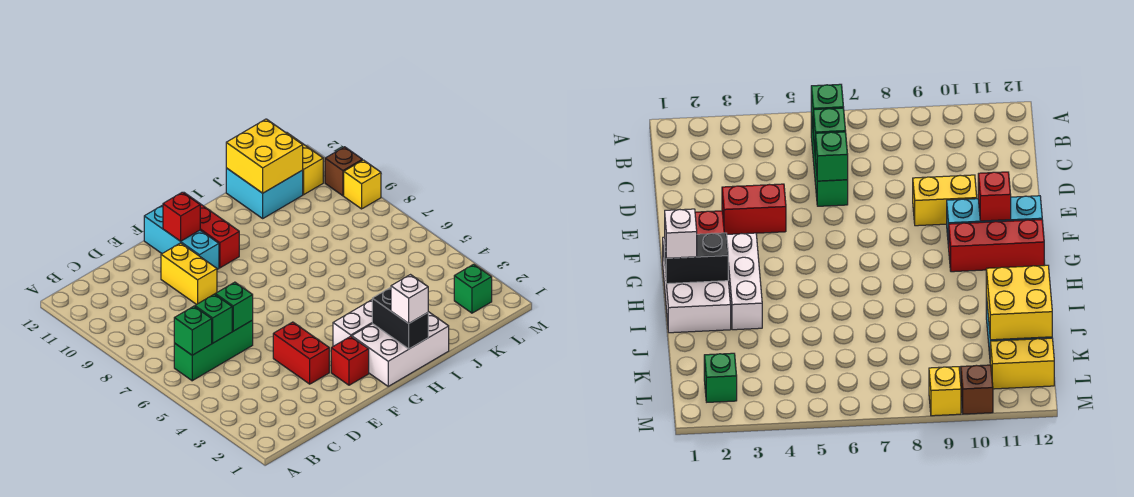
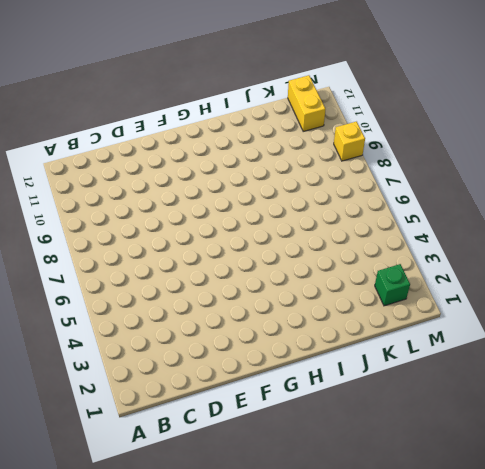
none -> green 1x3 brick [174,320,253,381]
none -> red 1x2 brick [273,322,329,384]
none -> yellow 1x2 brick [161,243,217,305]

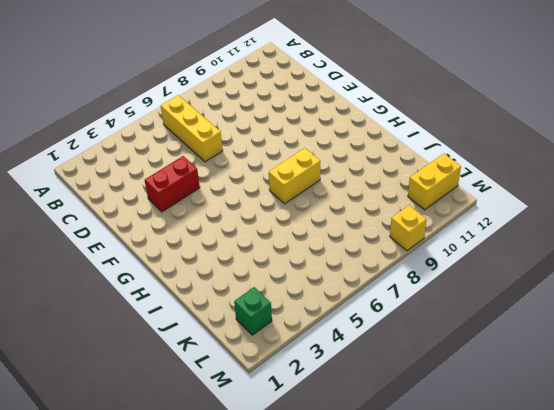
yellow 1x3 brick [160,95,223,162] -> green 1x3 brick [174,320,253,381]
yellow 1x2 brick [269,148,320,204] -> yellow 1x2 brick moved to [161,243,217,305]
none -> red 1x1 brick [331,336,369,385]
none -> cyan 1x3 brick [144,205,219,269]
none -> white 2x3 brick [352,312,449,386]

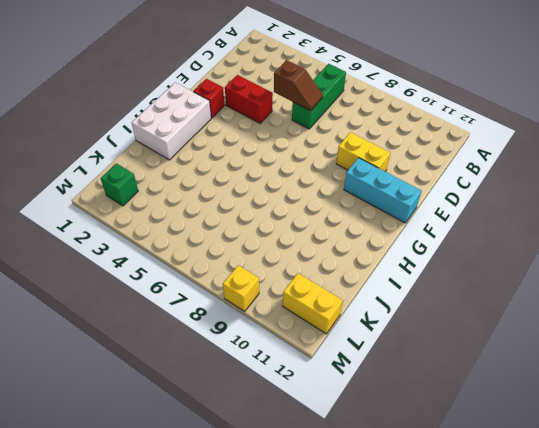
brown 1x2 slope [274,60,323,111] -> green 1x1 brick [215,282,253,331]
none -> white 1x3 brick [333,300,372,346]
none -> red 1x3 brick [184,193,239,268]
none -> cyan 2x2 brick [226,168,303,218]

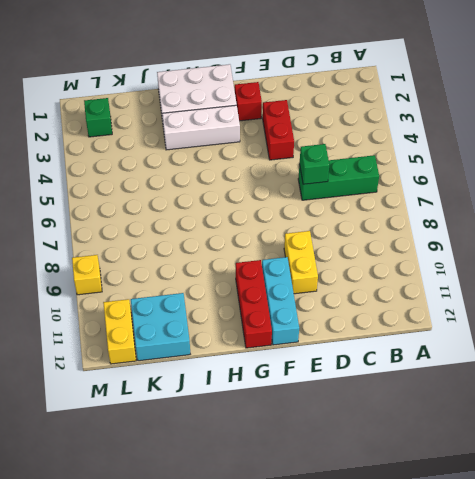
none -> brown 1x1 brick [325,147,362,196]
none -> green 1x1 brick [174,306,212,355]
none -> green 1x1 brick [195,294,232,343]

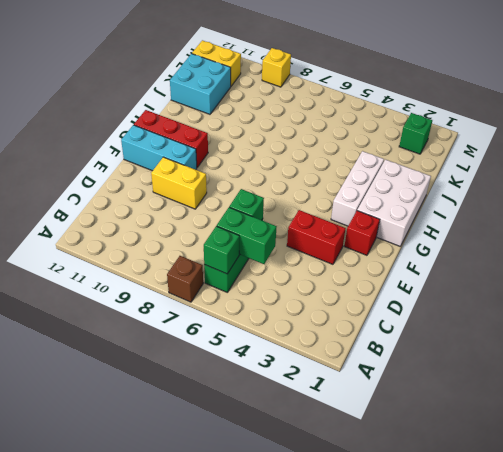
brown 1x1 brick [167,256,203,302] -> brown 1x1 brick moved to [325,147,362,196]
green 1x2 brick [217,207,277,264] -> green 1x1 brick [195,294,232,343]
none -> red 1x1 brick [163,192,200,241]
none -> black 1x2 brick [372,287,428,349]
none -> yellow 2x2 brick [226,119,303,193]

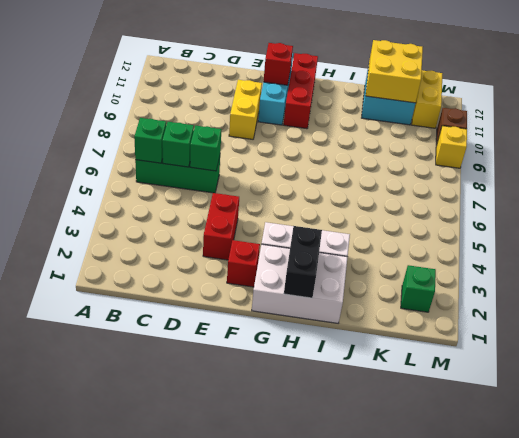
none -> white 1x1 brick [391,275,428,323]

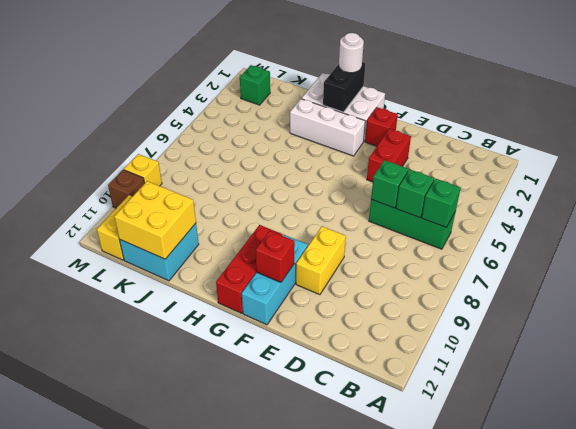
white 1x1 round brick [339,33,364,73] -> white 1x1 brick [391,275,428,323]

